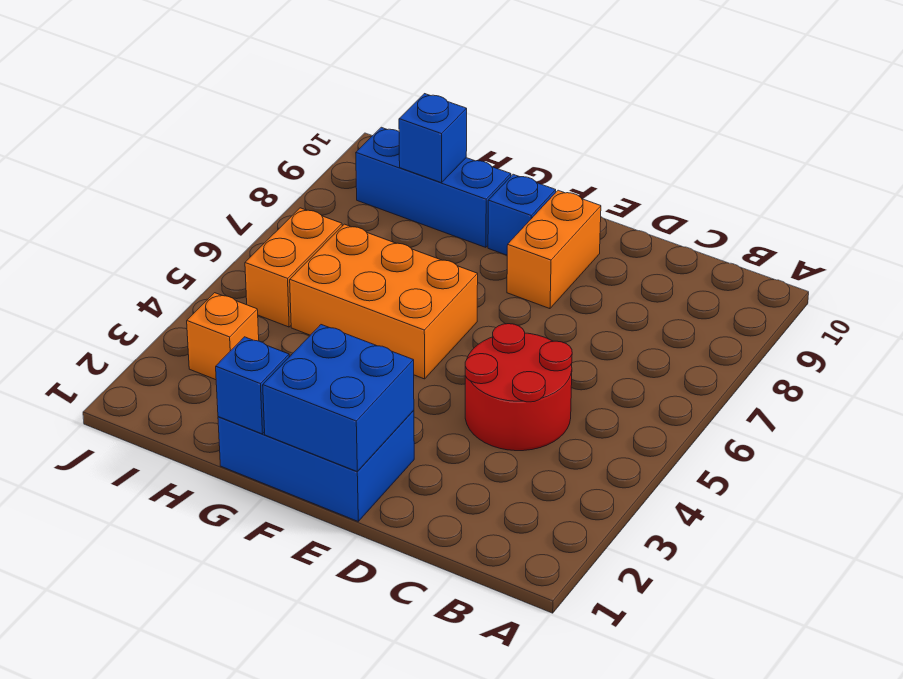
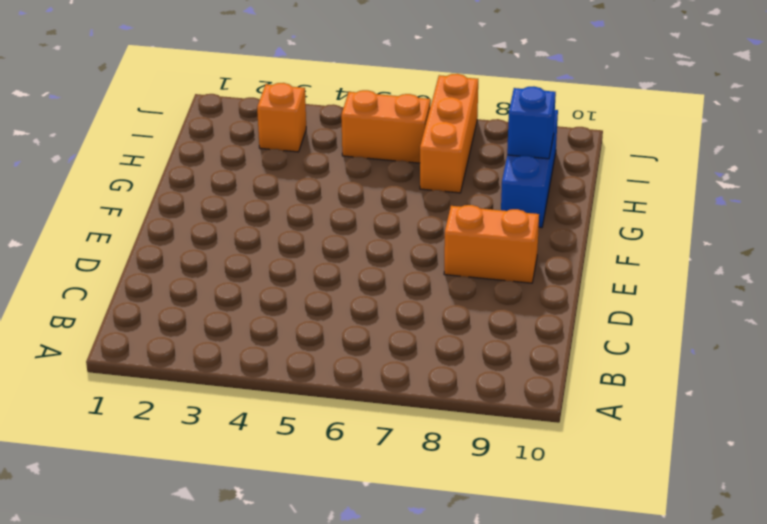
orange 1x3 brick [420,74,478,193] -> none
none -> red 2x2 round brick [465,324,572,451]
none -> blue 2x3 brick [218,410,414,521]

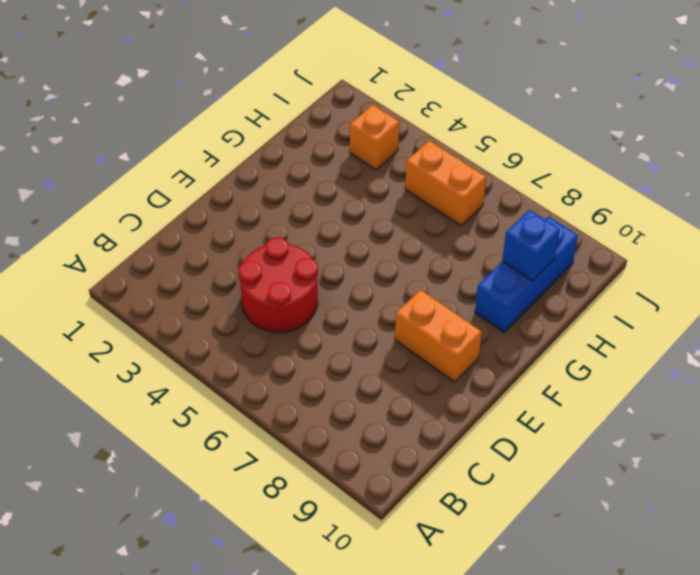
none -> blue 2x3 brick [218,410,414,521]
none -> orange 2x3 brick [290,224,478,379]

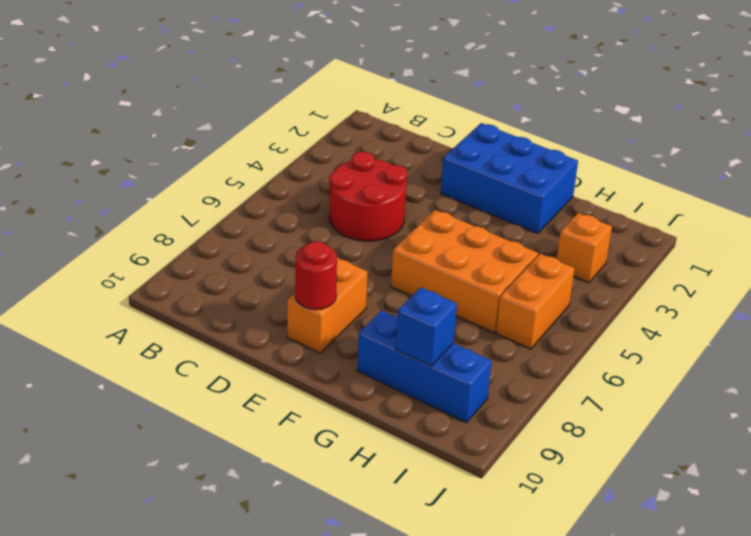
red 1x1 round brick [295,241,337,310] -> none
none -> blue 1x1 brick [488,174,556,255]
none -> blue 2x2 brick [263,325,414,472]

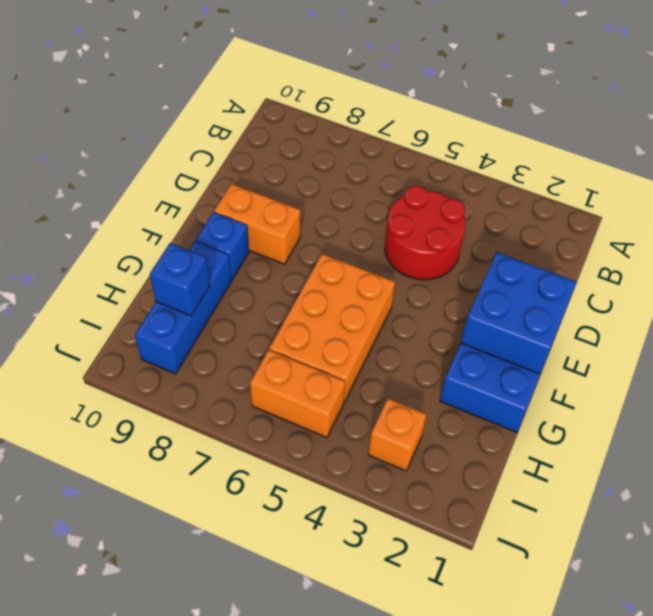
none -> blue 1x1 brick [216,337,289,434]

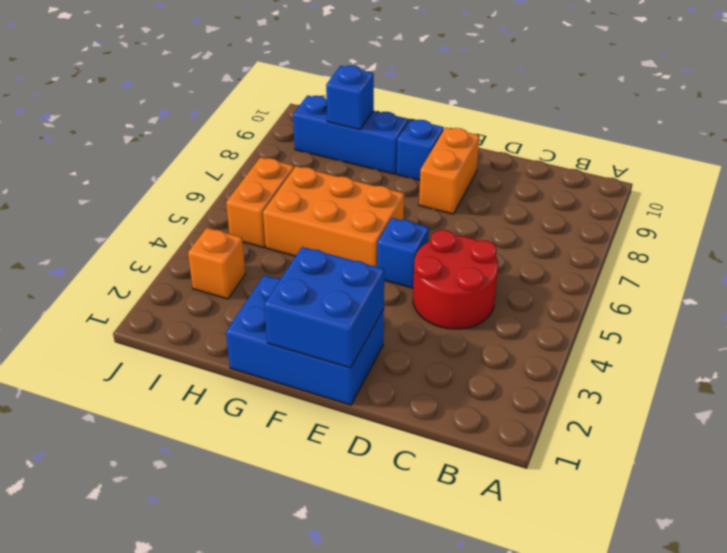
blue 1x1 brick [377,218,429,288] -> blue 1x1 brick moved to [216,337,289,434]

